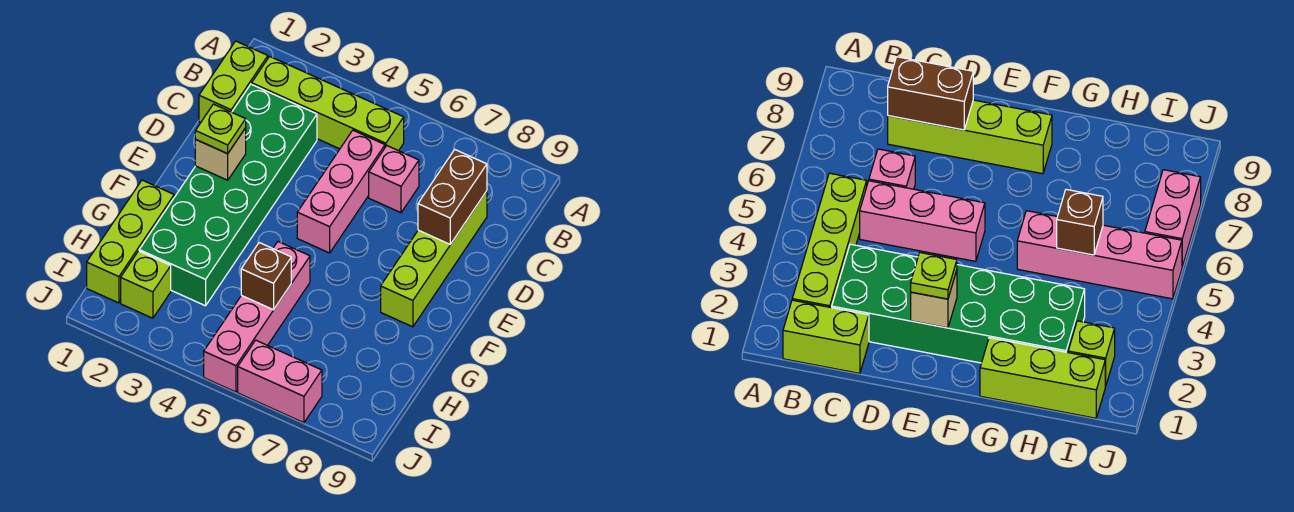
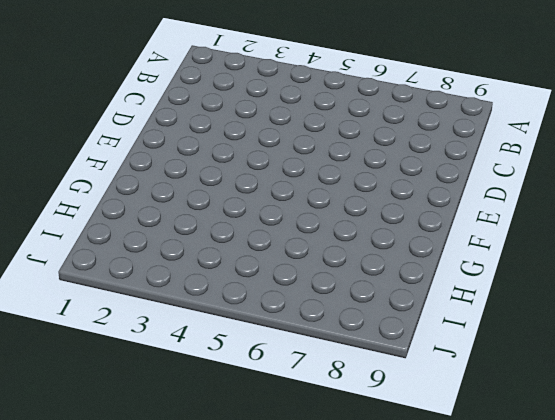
none -> lime 1x2 brick [199,41,268,122]
none -> lime 1x4 brick [252,56,404,151]
none -> green 2x6 brick [139,84,317,306]

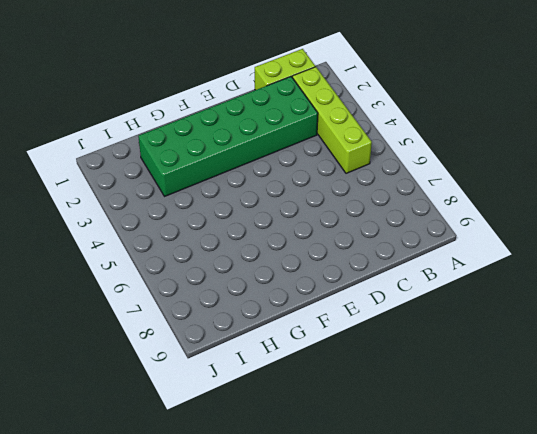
none -> pink 1x3 brick [297,130,385,253]
none -> pink 1x1 brick [369,146,419,213]
none -> lime 1x4 brick [381,191,487,327]

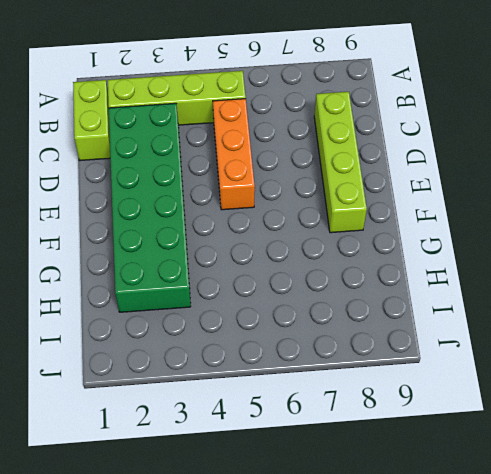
orange 1x3 brick [213,99,255,210] -> pink 1x3 brick [297,130,385,253]
none -> pink 1x1 brick [369,146,419,213]
none -> lime 1x3 brick [87,180,174,303]
none -> pink 1x4 brick [204,242,310,392]

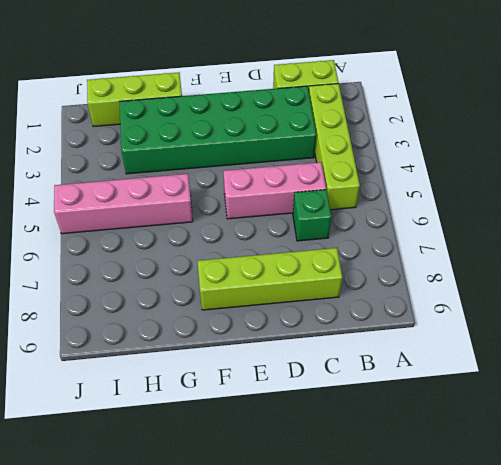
green 1x1 brick [293,190,331,241] -> pink 1x1 brick [369,146,419,213]
none -> lime 1x1 brick [121,251,171,318]
none -> pink 1x2 brick [238,340,322,423]
none -> brown 1x2 brick [418,149,487,244]

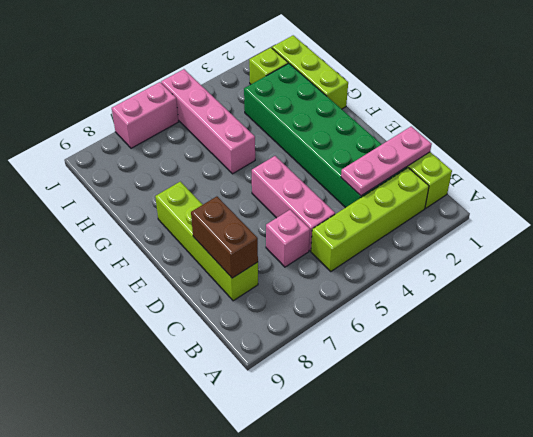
pink 1x3 plate [341,126,432,196] -> none
none -> tan 1x1 brick [195,128,246,180]
none -> brown 1x1 brick [241,243,291,310]
none -> lime 1x1 plate [195,104,246,154]

